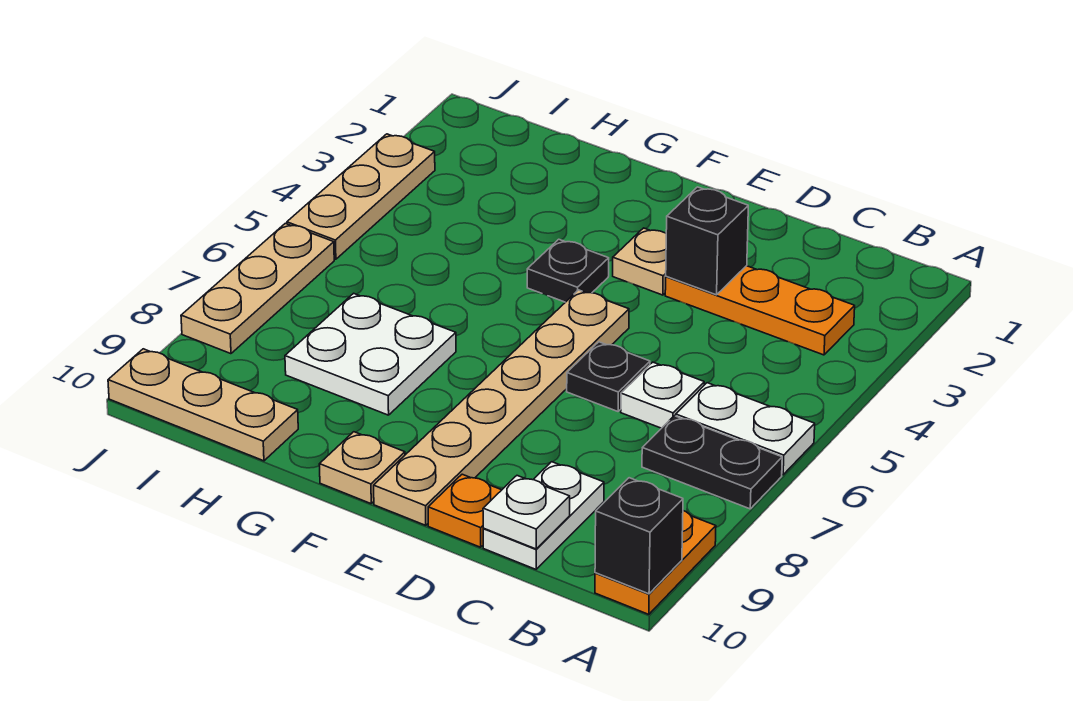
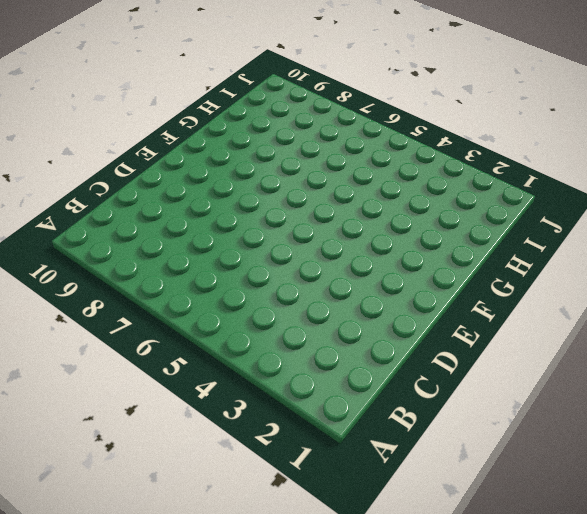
none -> white 1x2 plate [676,383,815,475]
none -> black 1x2 plate [642,416,782,509]
none -> orange 1x2 plate [595,511,716,614]

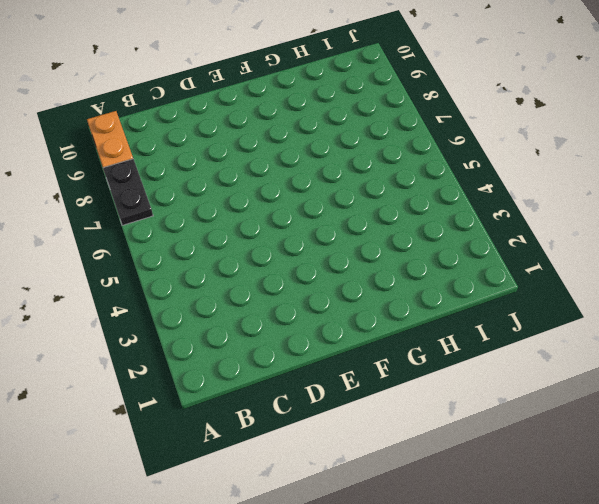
black 1x2 plate [103,159,153,225] -> black 1x2 plate turned to [642,416,782,509]
none -> white 1x2 plate [676,383,815,475]
none -> orange 1x3 plate [665,266,855,355]
none -> white 1x1 plate [621,362,704,428]

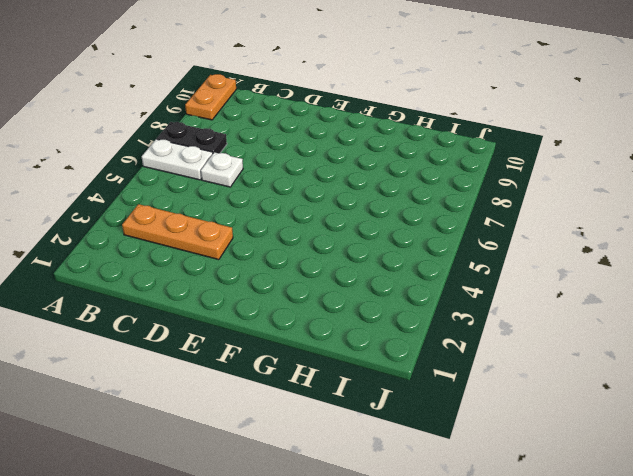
none -> white 1x2 plate [483,462,604,569]
none -> black 1x1 plate [567,342,650,411]
none -> orange 1x1 plate [428,474,501,547]

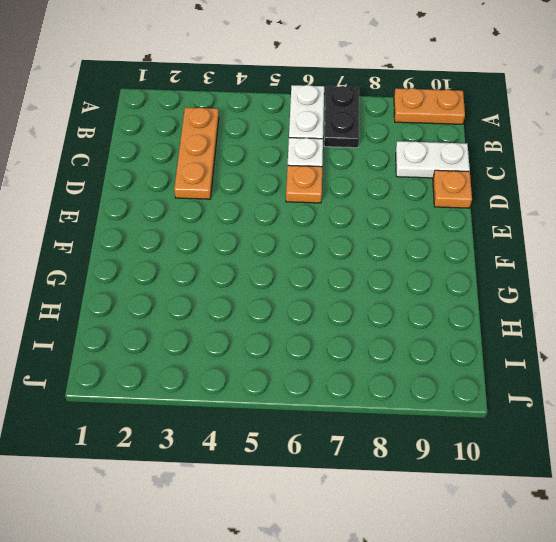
orange 1x1 plate [286,165,322,203] -> black 1x1 plate [567,342,650,411]
none -> tan 1x1 plate [613,228,666,295]
none -> tan 1x6 plate [374,290,629,525]
none -> black 1x1 plate [527,239,609,302]

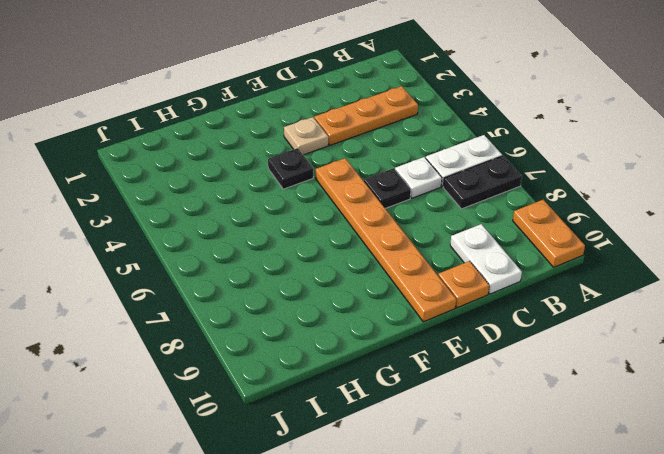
orange 1x6 plate [316,158,456,322] -> tan 1x6 plate [374,290,629,525]
none -> tan 1x1 plate [319,432,405,504]
none -> white 2x2 plate [285,293,456,415]
none -> tan 1x3 plate [108,349,298,461]

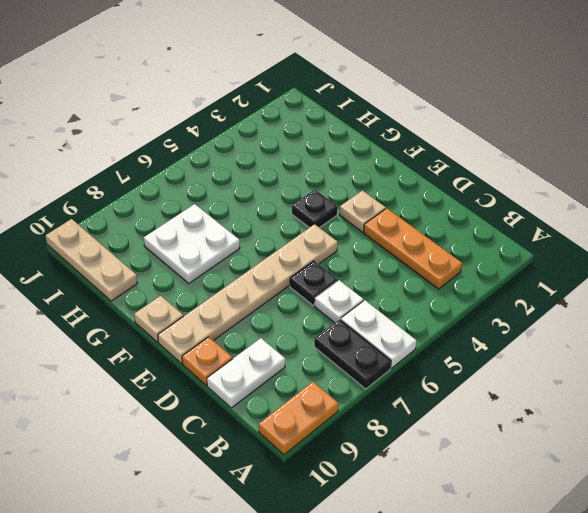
none -> tan 1x3 plate [287,134,435,259]
none -> tan 1x3 plate [181,223,334,354]
none -> black 1x1 brick [595,478,683,594]

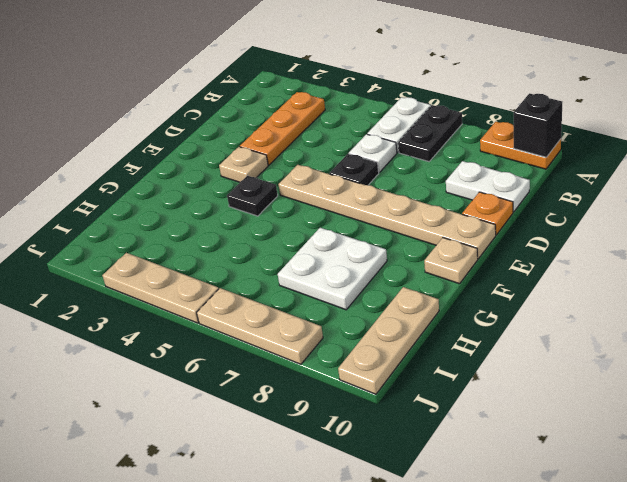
none -> white 1x1 plate [483,476,570,549]
none -> black 1x1 brick [666,187,748,295]

